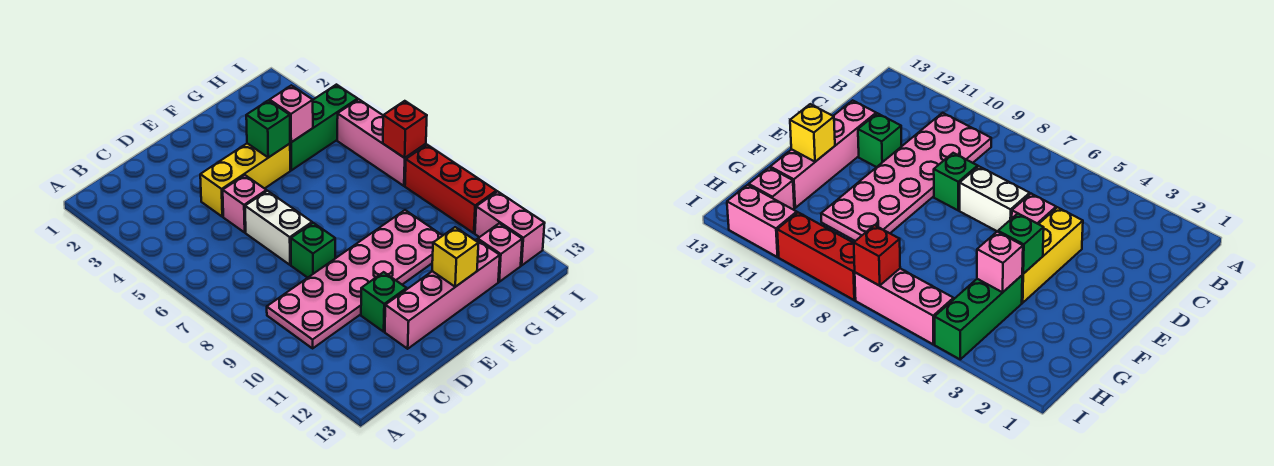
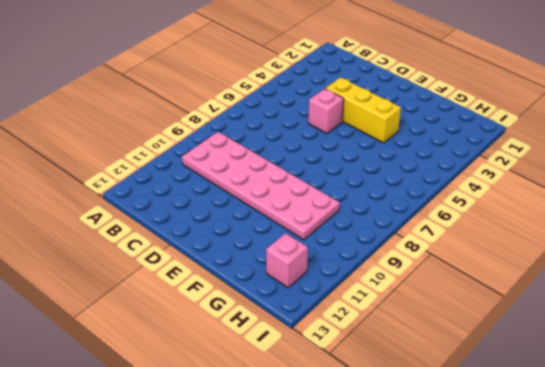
none -> white 1x2 brick [245,191,312,265]
none -> green 1x1 brick [291,223,335,278]
none -> green 1x1 brick [361,272,407,332]

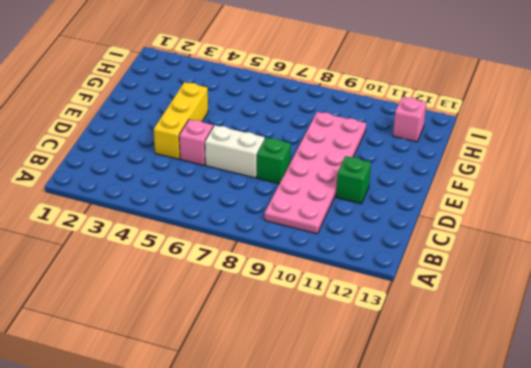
none -> pink 1x4 brick [385,239,500,349]
none -> green 1x3 brick [290,85,358,170]
none -> pink 1x3 brick [337,99,426,186]

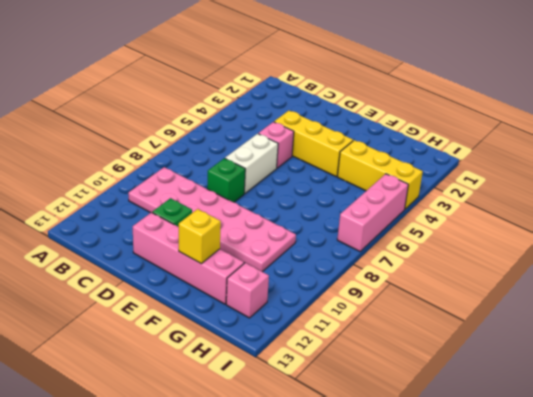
yellow 1x3 brick [337,140,423,209] -> green 1x3 brick [290,85,358,170]
none -> red 1x3 brick [405,145,496,233]
none -> pink 1x2 brick [475,191,545,265]
none -> green 1x1 brick [246,101,290,158]

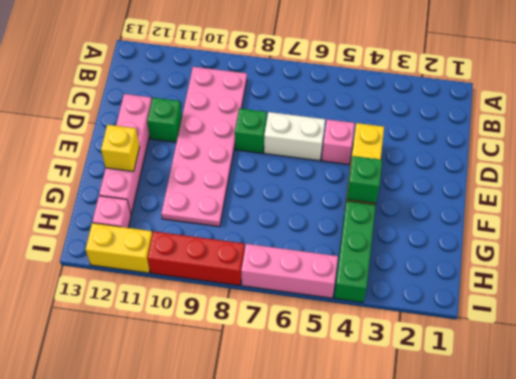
yellow 1x2 brick [85,223,152,273] -> pink 1x2 brick [475,191,545,265]
none -> pink 1x1 brick [270,85,313,142]
none -> red 1x1 brick [383,101,427,158]

